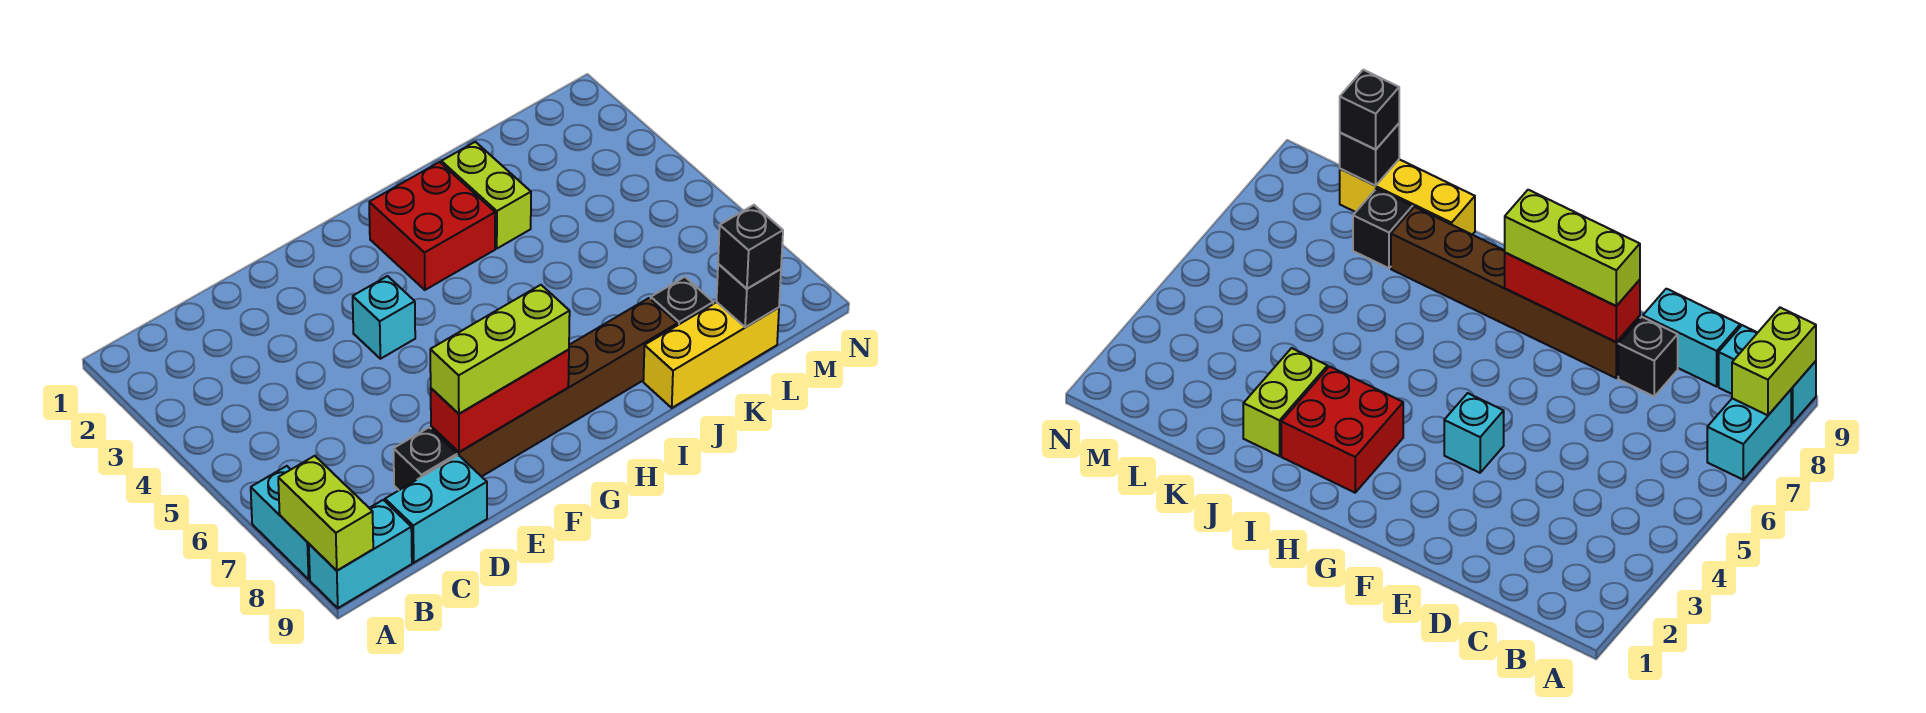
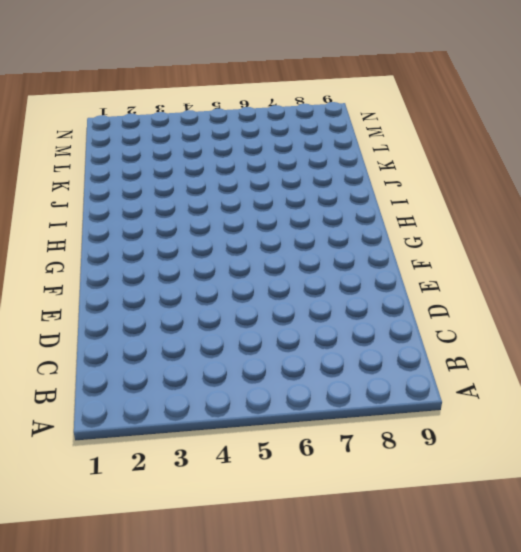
none -> cyan 1x2 brick [251,466,310,579]
none -> cyan 1x2 brick [309,500,412,608]
none -> cyan 1x2 brick [385,455,487,563]

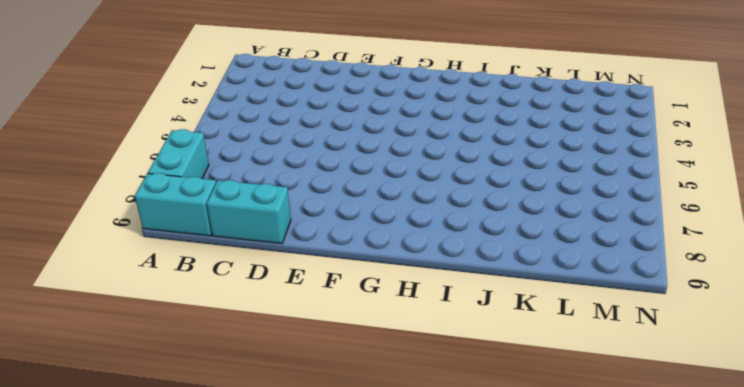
none -> black 1x1 brick [394,428,457,490]
none -> brown 1x6 brick [431,298,677,477]
none -> cyan 1x1 brick [353,276,415,359]

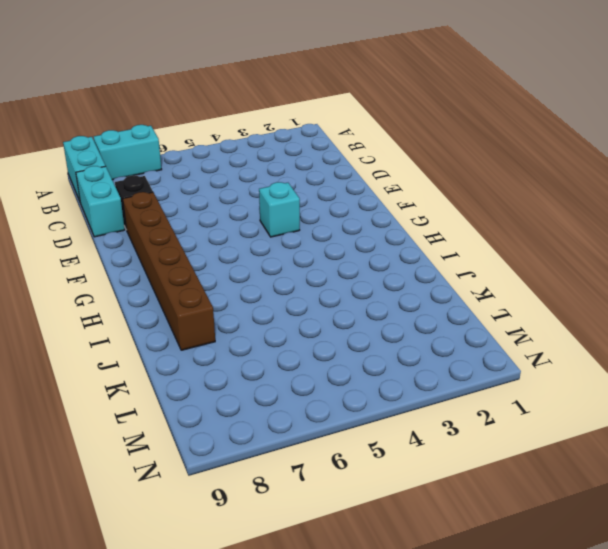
none -> red 2x2 brick [369,162,495,290]
none -> lime 1x2 brick [441,142,531,248]
none -> yellow 1x3 brick [643,302,779,408]

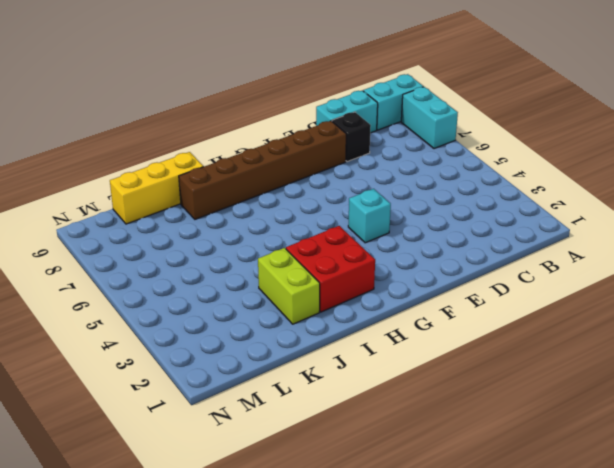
none -> black 1x1 brick [651,277,713,325]
none -> lime 1x2 brick [278,456,373,571]
none -> red 1x3 brick [431,350,569,452]

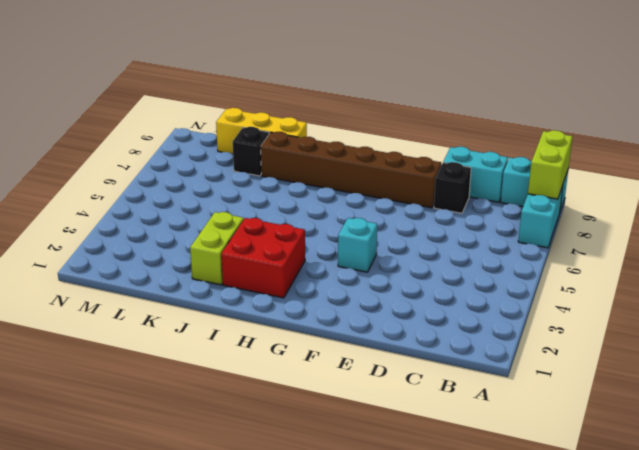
none -> red 1x3 brick [431,350,569,452]
none -> black 1x1 brick [717,264,781,327]
none -> lime 1x3 brick [430,285,570,414]

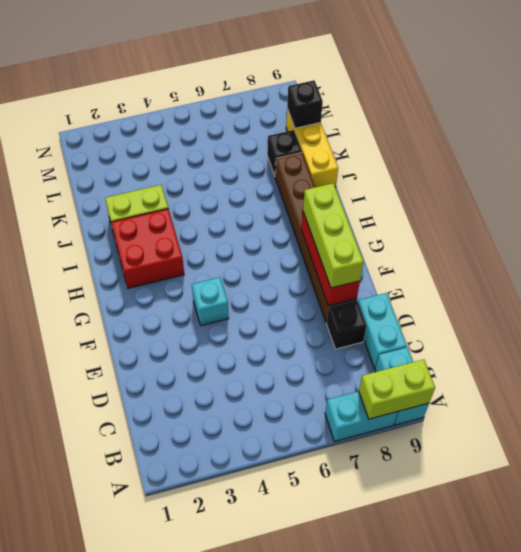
none -> black 1x1 brick [718,205,783,289]

